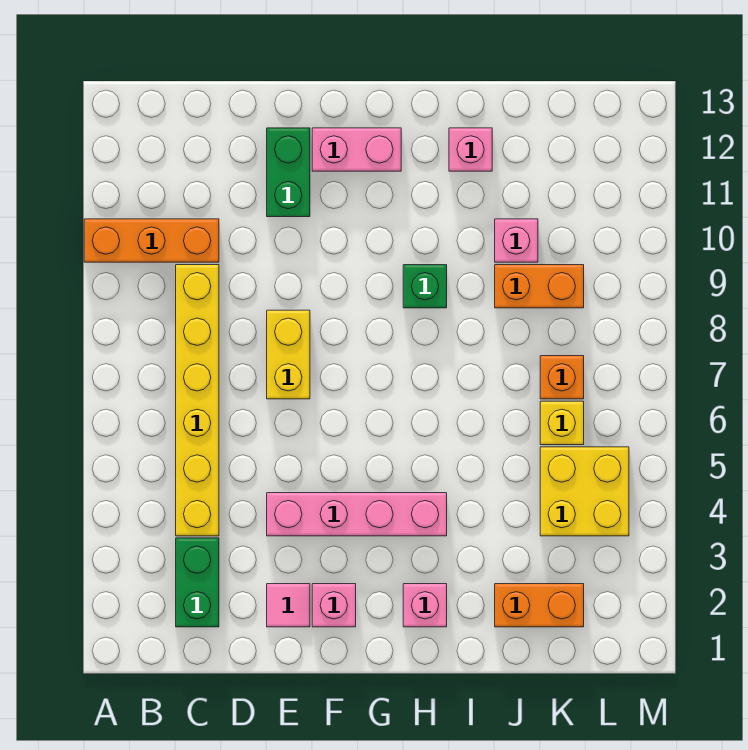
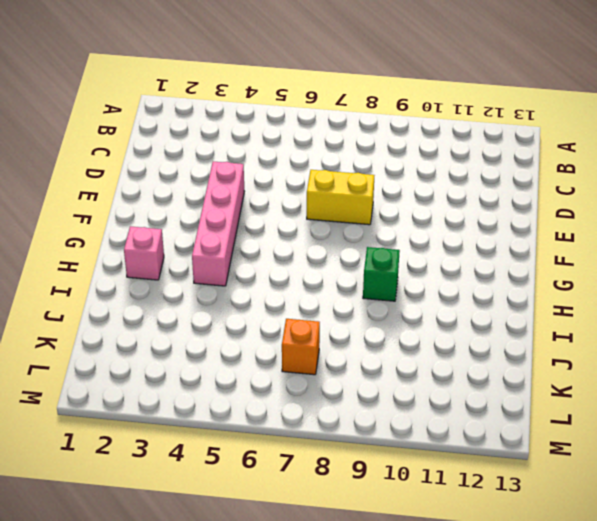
none -> orange 1x3 brick [84,219,219,262]
none -> green 1x2 brick [176,538,219,627]
none -> yellow 1x6 brick [176,265,219,536]

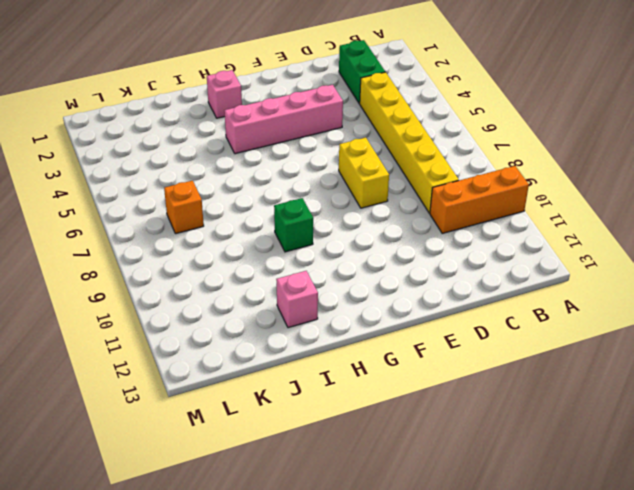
none -> pink 1x1 tile [267,584,310,627]
none -> green 1x2 brick [267,128,310,217]
none -> pink 1x1 brick [312,584,356,627]

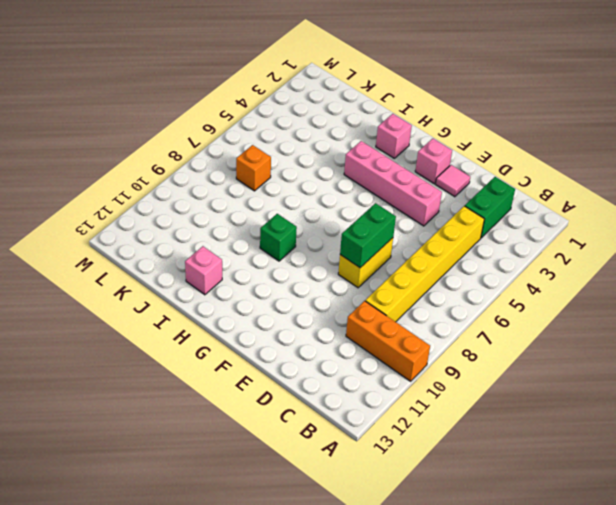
green 1x2 brick [340,203,396,268] -> green 1x2 brick moved to [267,128,310,217]
none -> pink 1x2 brick [312,128,401,171]
none -> orange 1x2 brick [495,584,584,627]
none -> orange 1x2 brick [495,265,584,308]

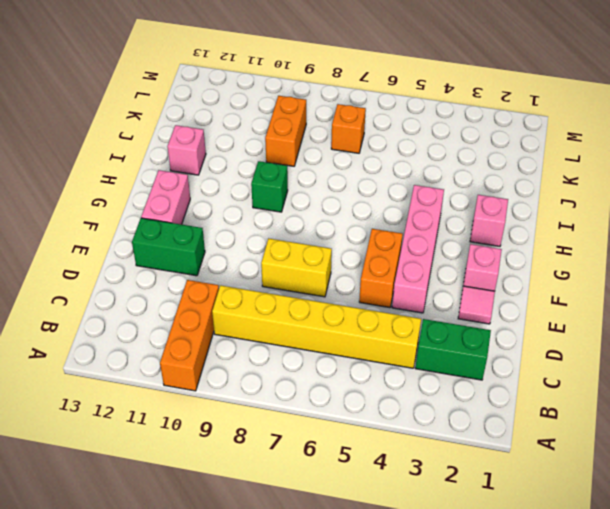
orange 1x2 brick [359,229,403,308] -> orange 1x2 brick moved to [495,584,584,627]
none -> pink 1x1 brick [495,219,538,262]
none -> yellow 2x2 brick [540,447,629,536]
none -> yellow 1x1 brick [540,401,584,445]

